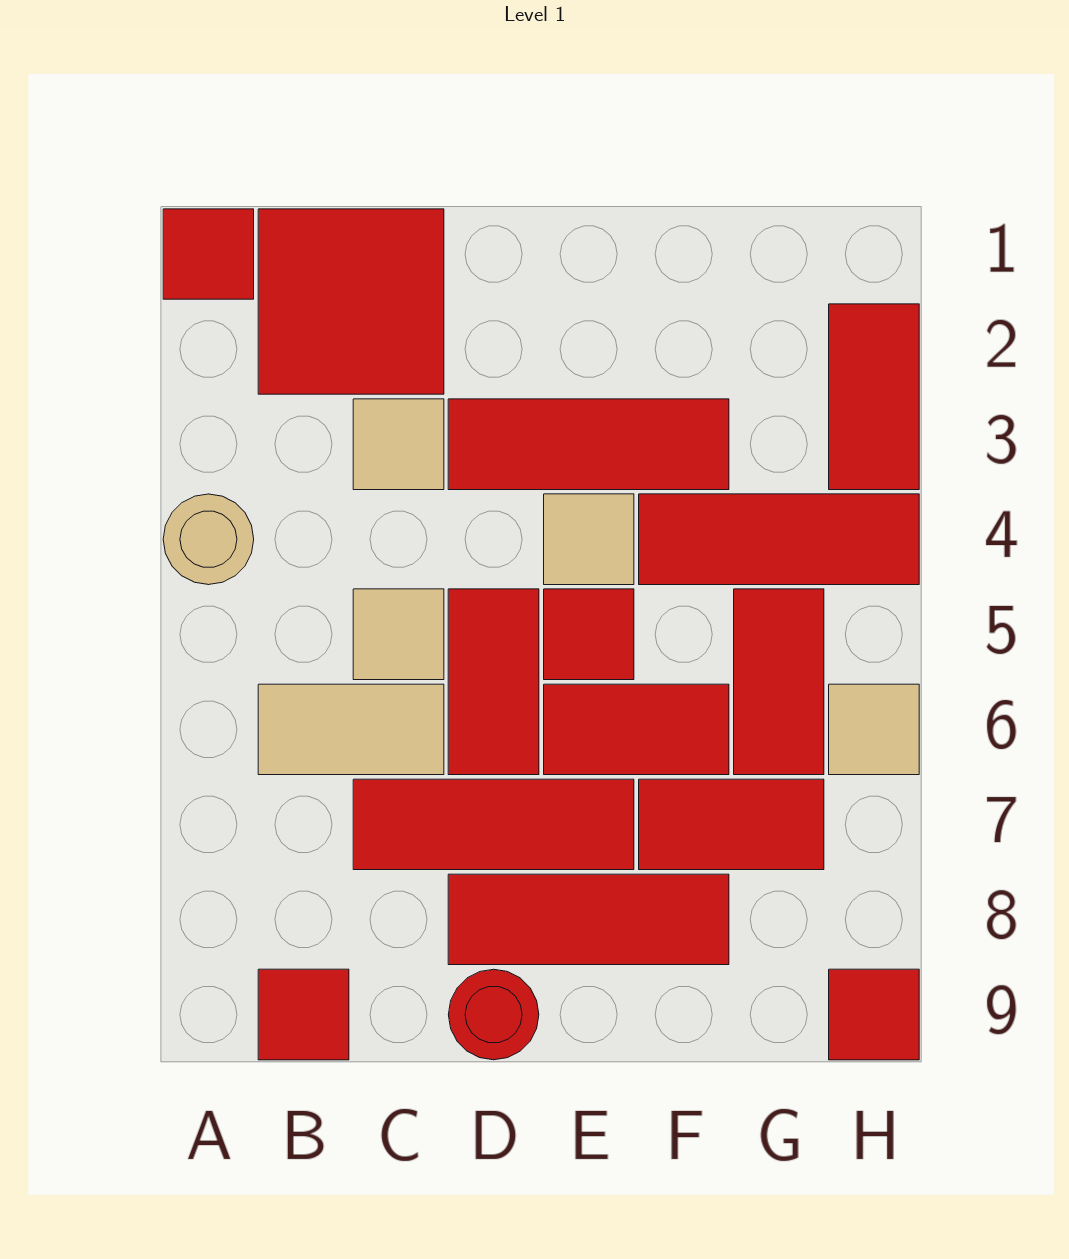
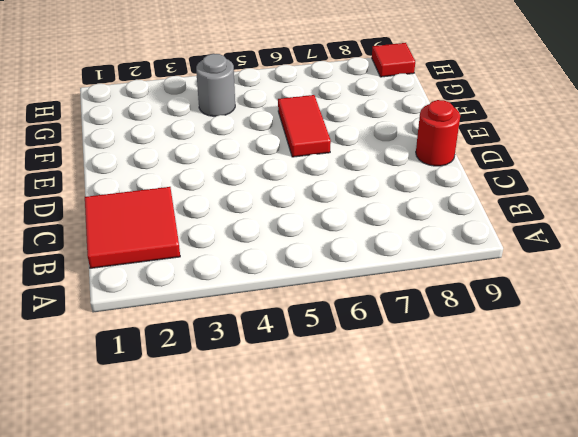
grey 1x1 round brick [196,54,235,116] -> red 1x3 tile [639,494,919,585]
none -> red 1x1 tile [163,209,254,299]
none -> tan 1x1 round brick [163,494,254,585]
none -> tan 1x2 tile [258,684,444,775]

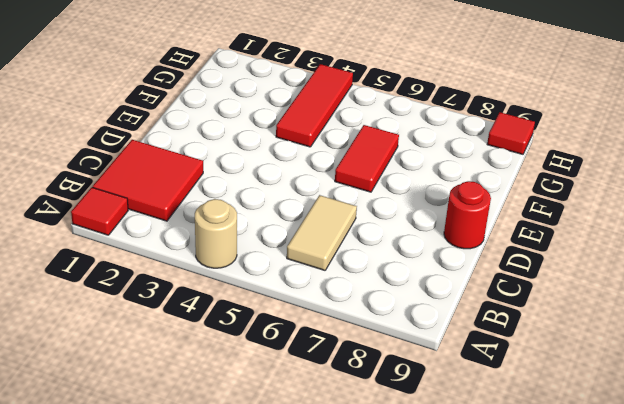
none -> red 1x1 tile [258,969,349,1060]
none -> tan 1x1 tile [353,399,444,490]
none -> tan 1x1 tile [353,589,444,680]

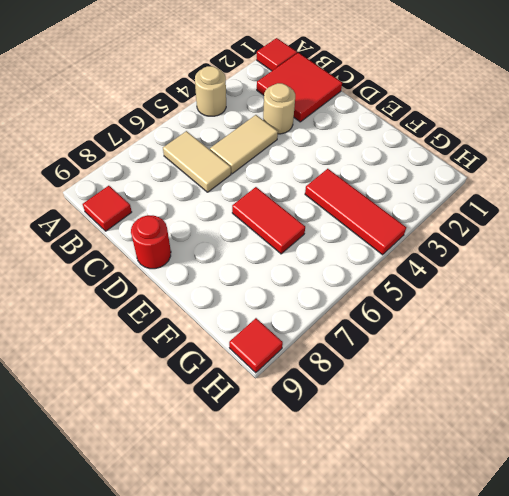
tan 1x1 round brick [263,83,295,134] -> tan 1x1 tile [353,399,444,490]
tan 1x2 tile [210,115,278,174] -> tan 1x1 tile [353,589,444,680]
none -> red 1x3 tile [353,779,634,870]
none -> red 1x3 tile [448,399,729,490]
none -> red 1x2 tile [448,589,539,775]

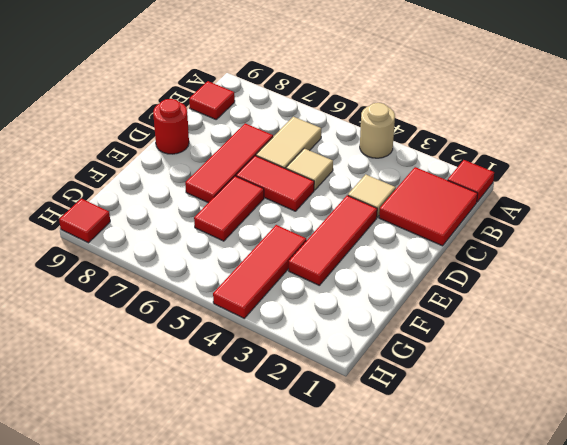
none -> red 1x3 tile [448,874,729,965]
none -> tan 1x1 tile [544,494,634,585]
none -> red 1x1 tile [544,589,634,680]

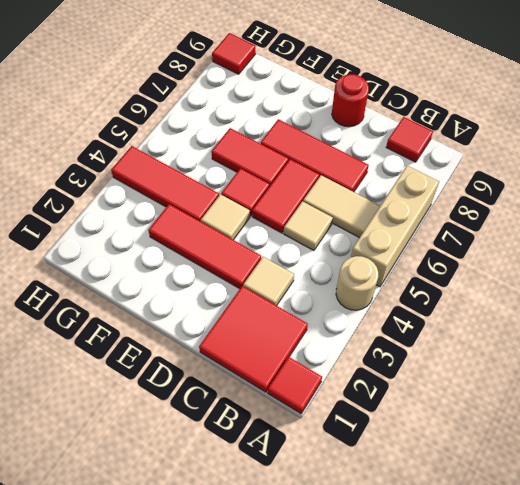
tan 1x3 brick [351,166,439,287] -> none
none -> red 1x3 tile [448,874,729,965]
none -> red 1x2 tile [639,779,824,870]
none -> red 1x2 tile [734,589,824,775]

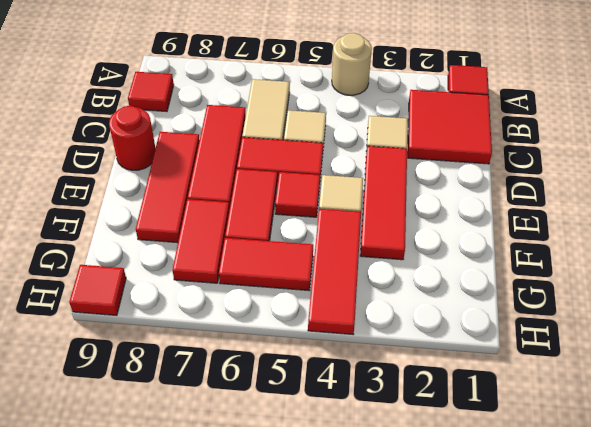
none -> red 1x2 tile [829,304,919,490]
none -> tan 1x1 tile [829,684,919,775]

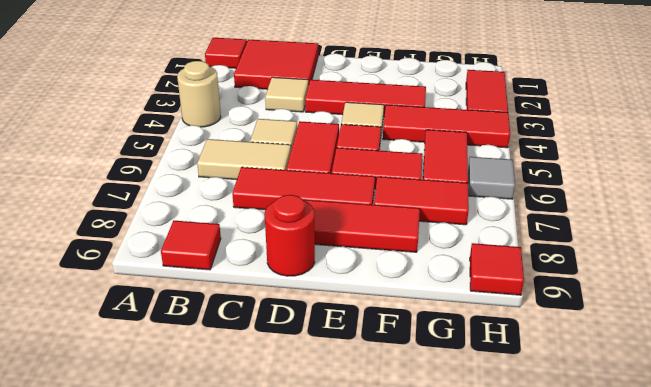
grey 1x1 tile [468,157,515,199] -> tan 1x1 tile [829,684,919,775]

